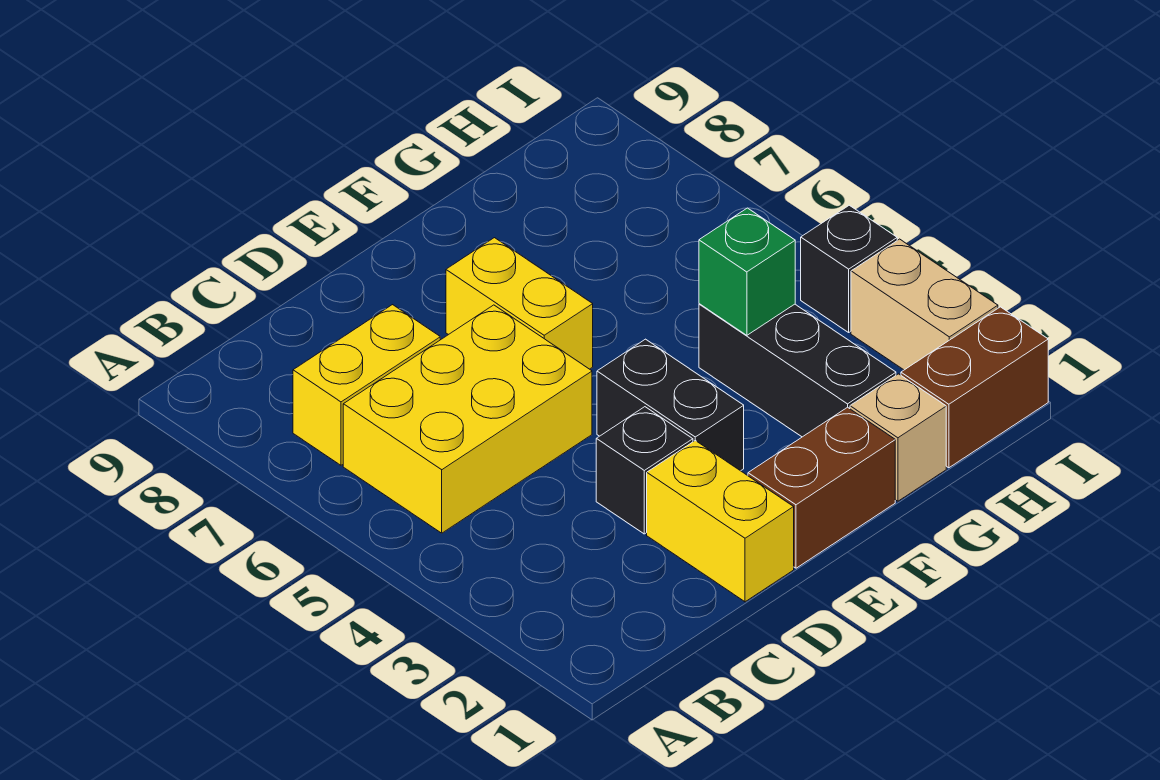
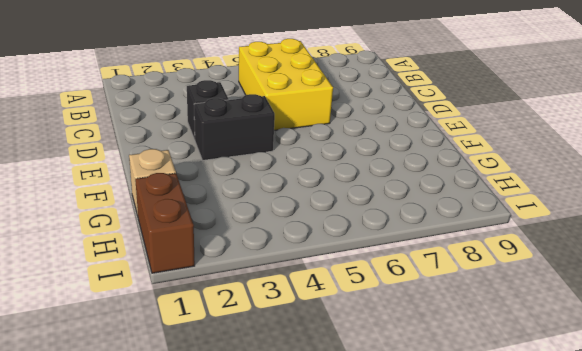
none -> yellow 1x2 brick [293,305,440,465]
none -> yellow 1x2 brick [647,441,794,602]
none -> brown 1x2 brick [748,407,895,568]

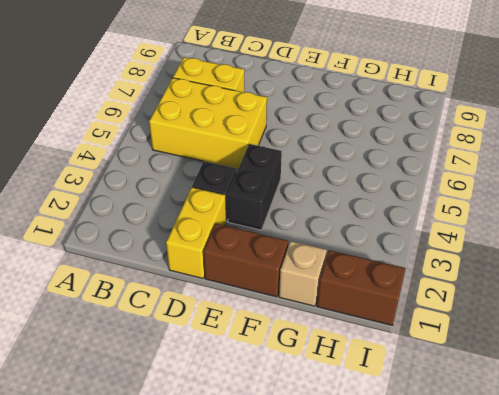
none -> yellow 1x2 brick [446,238,593,369]
none -> black 1x3 brick [699,304,896,437]
none -> tan 1x2 brick [851,239,998,370]

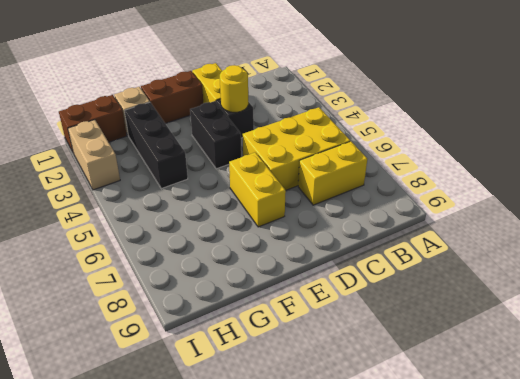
yellow 1x1 round brick [220,65,248,112] -> none
none -> black 1x1 brick [801,205,897,332]
none -> green 1x1 brick [699,208,795,335]

